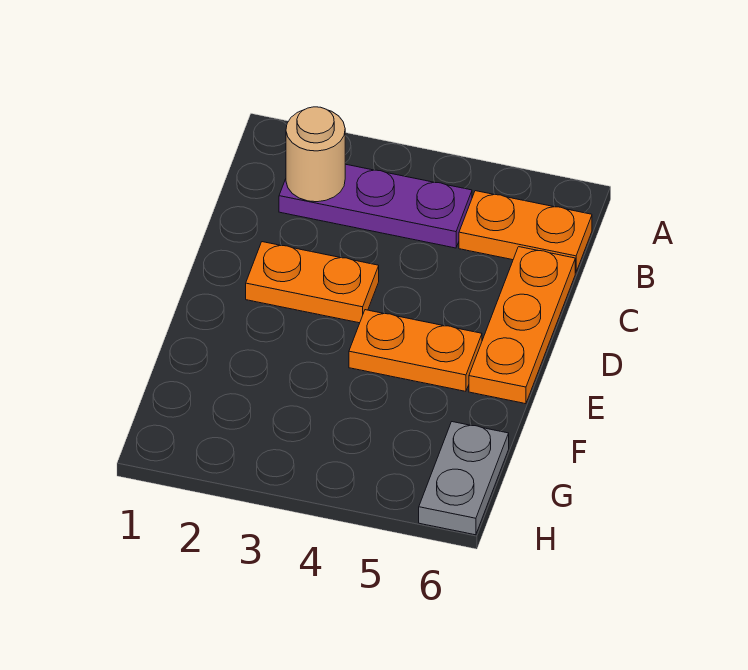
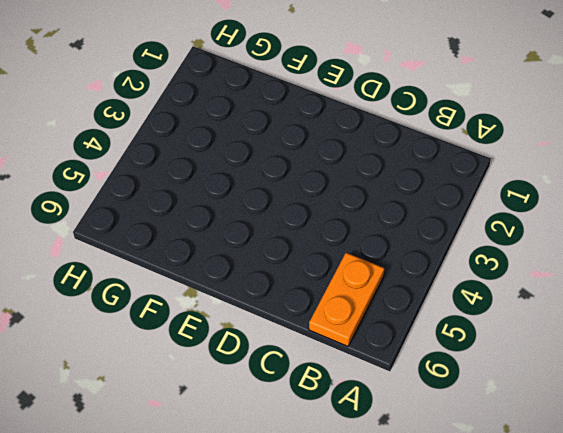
none -> purple 1x3 plate [279,164,472,248]
none -> orange 1x3 plate [469,247,575,404]

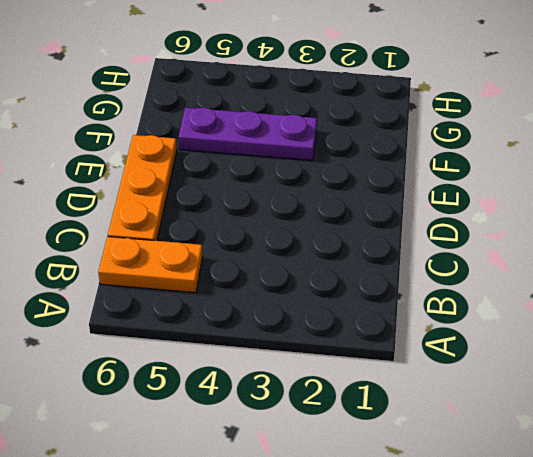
purple 1x3 plate [179,108,317,161] -> purple 1x3 plate moved to [279,164,472,248]
none -> orange 1x2 plate [246,242,379,323]
none -> orange 1x2 plate [349,310,482,391]

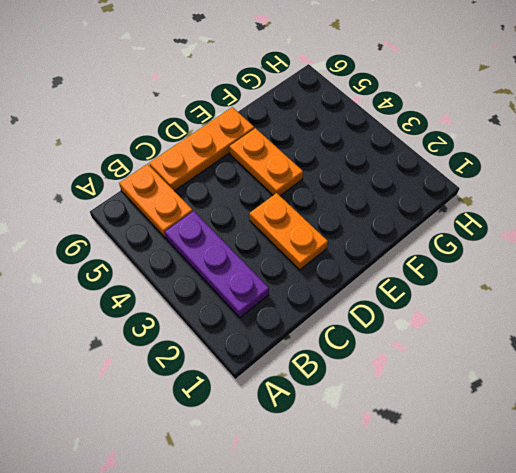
none -> grey 1x2 plate [419,422,509,535]
none -> tan 1x1 round brick [286,107,345,202]

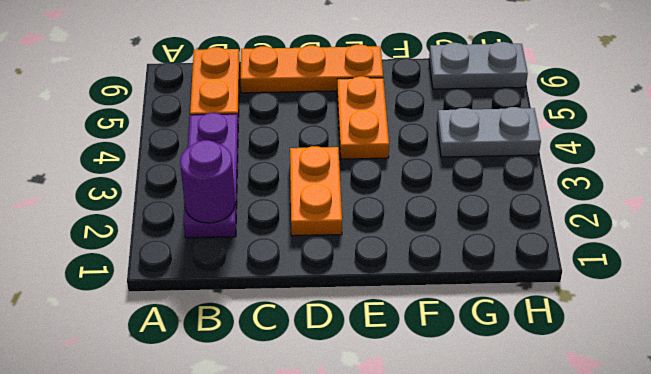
purple 1x1 round brick [180,140,235,223] -> tan 1x1 round brick [286,107,345,202]
grey 1x2 plate [437,107,541,157] -> none

